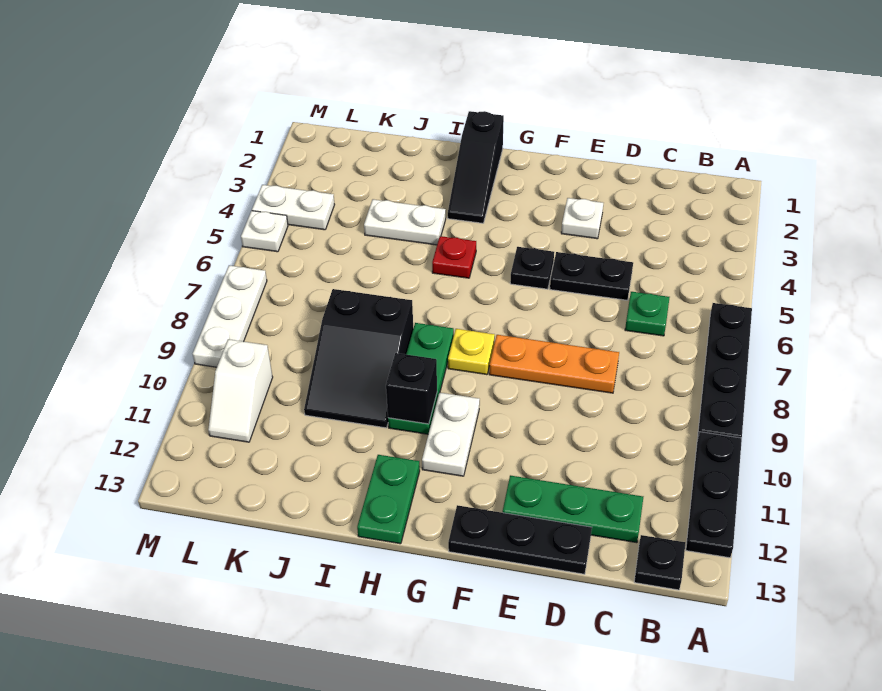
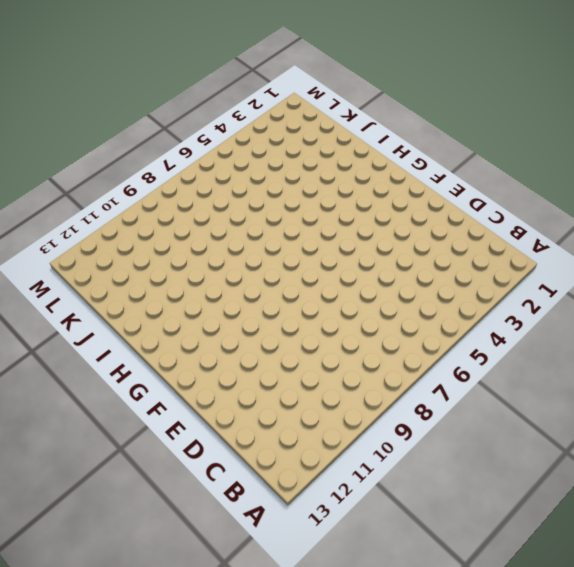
none -> black 1x4 plate [698,303,752,438]
none -> black 1x3 plate [686,432,742,558]
none -> black 1x1 plate [634,535,685,590]

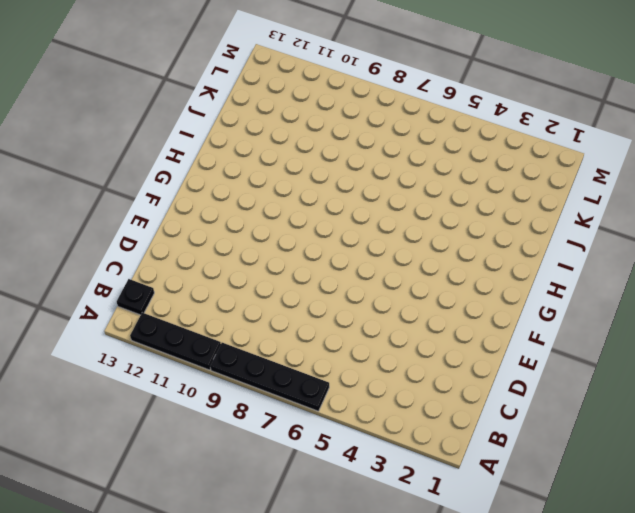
none -> green 1x1 plate [625,292,670,336]
none -> green 1x3 plate [503,475,643,543]
none -> black 1x2 plate [550,252,633,300]

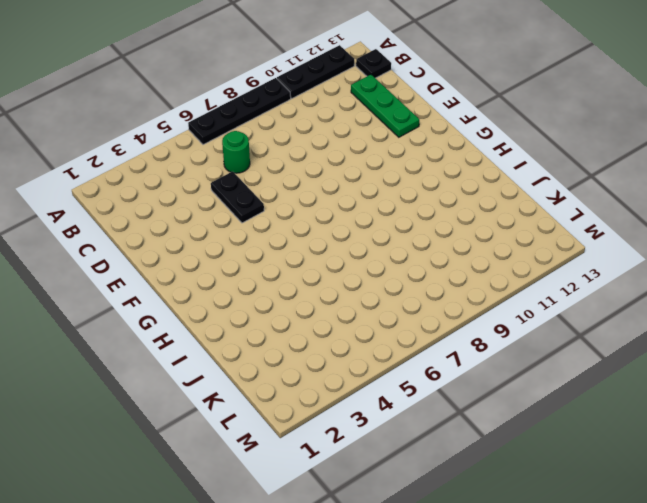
green 1x1 round brick [222,131,250,173] -> green 1x1 plate [625,292,670,336]
none -> orange 1x3 plate [489,335,619,393]
none -> black 1x3 plate [448,505,592,574]
none -> white 1x1 plate [561,198,603,239]

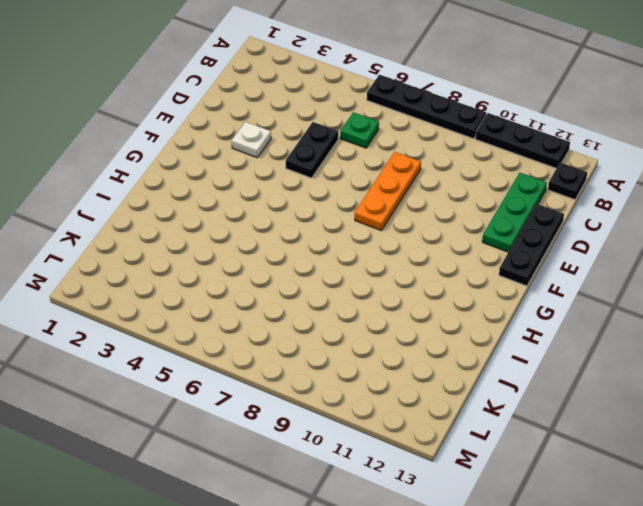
none -> black 1x1 plate [510,247,554,289]
none -> yellow 1x1 plate [448,329,495,375]
none -> white 1x2 plate [422,393,480,476]

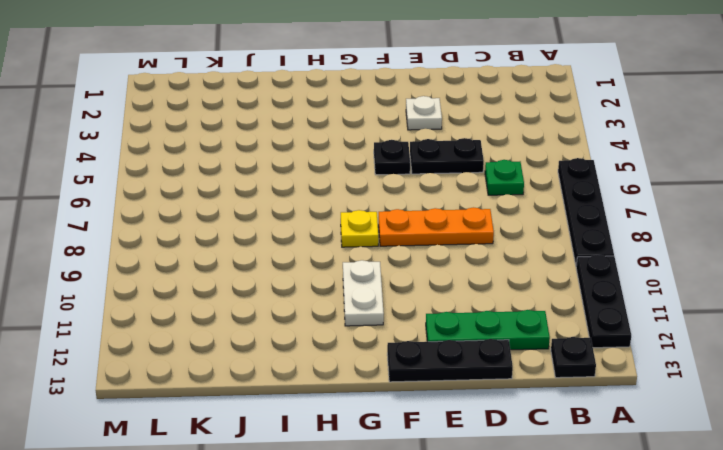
none -> black 1x3 slope [448,111,504,223]
none -> red 1x1 plate [432,236,476,278]
none -> green 1x3 plate [388,323,454,434]

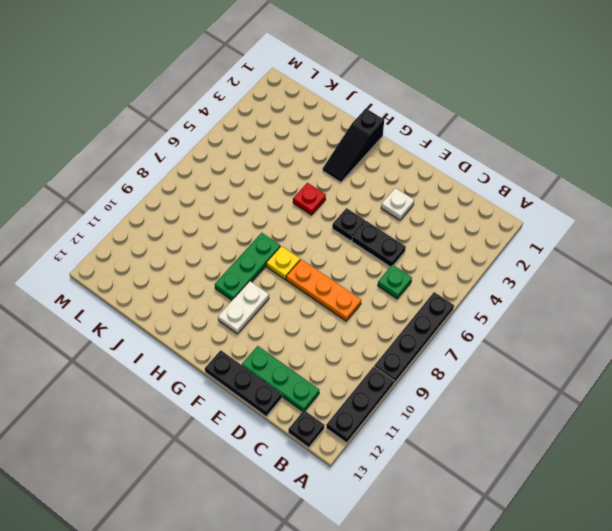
none -> green 1x2 plate [357,455,420,544]
none -> white 1x2 plate [364,199,446,245]
none -> black 2x3 slope [304,289,413,428]

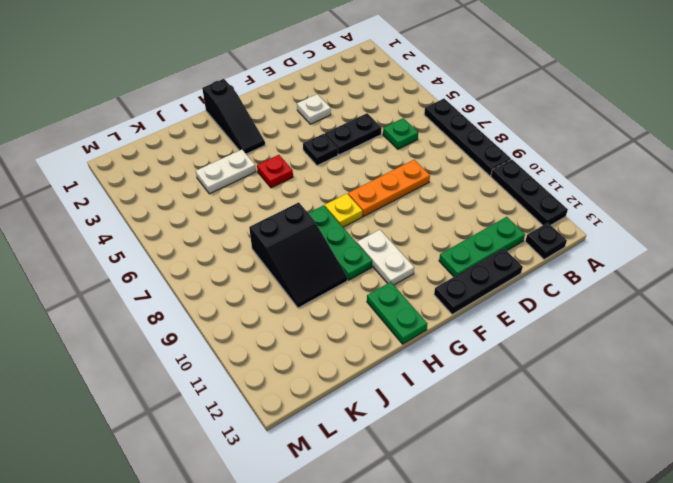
none -> white 1x2 plate [252,185,335,230]
none -> white 1x2 slope [208,339,273,442]
none -> white 1x1 plate [241,211,288,252]

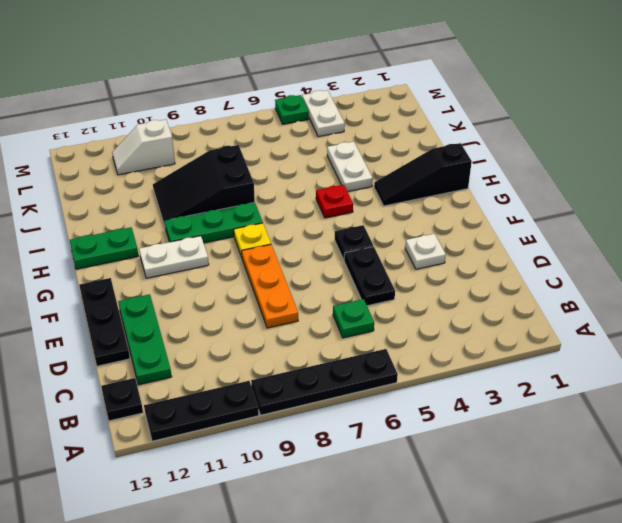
green 1x1 plate [275,95,309,124] -> white 1x1 plate [241,211,288,252]
none -> white 1x3 plate [193,265,267,367]
none -> black 1x1 brick [386,353,437,424]

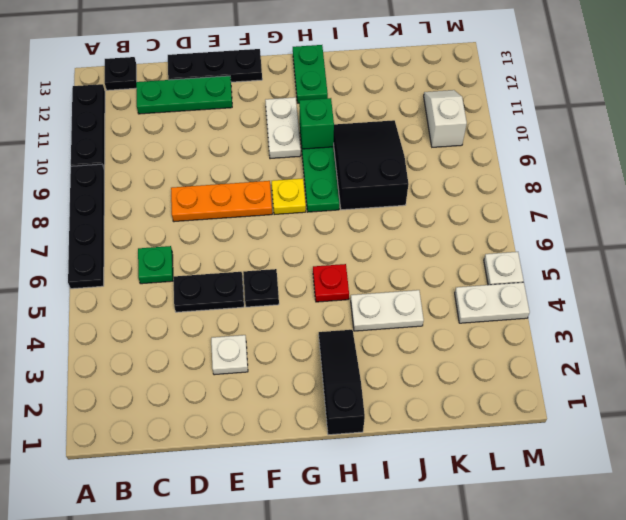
green 1x1 brick [299,98,334,149] -> black 1x1 brick [386,353,437,424]
none -> white 1x3 plate [193,265,267,367]

